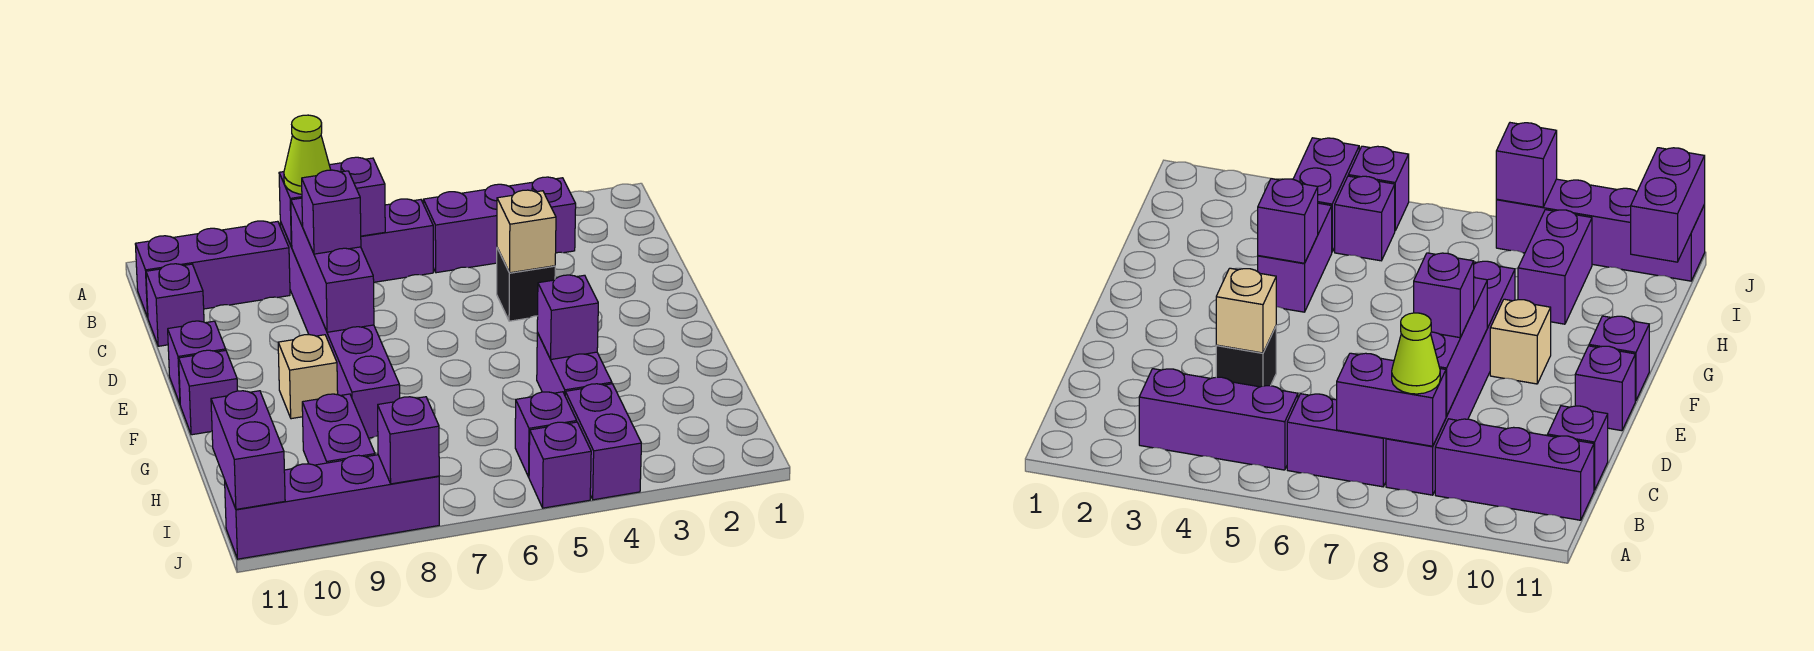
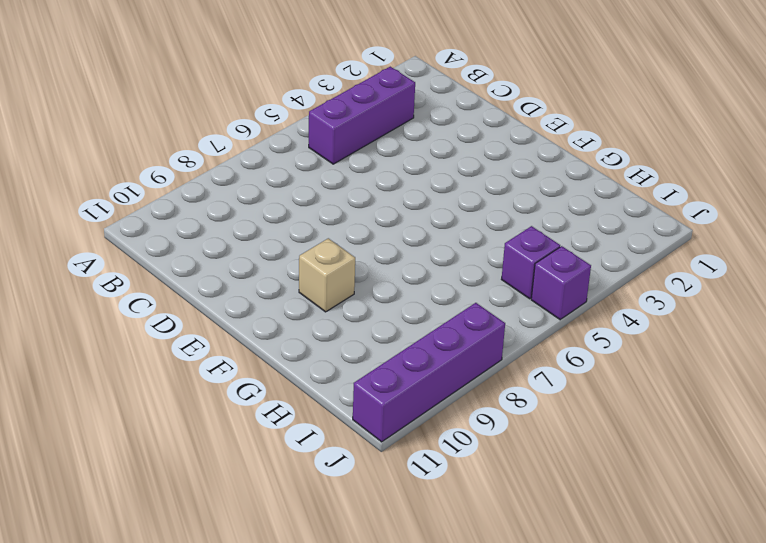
none -> purple 1x2 brick [361,199,433,282]
none -> purple 1x6 brick [280,222,400,438]
none -> purple 1x3 brick [135,221,290,317]

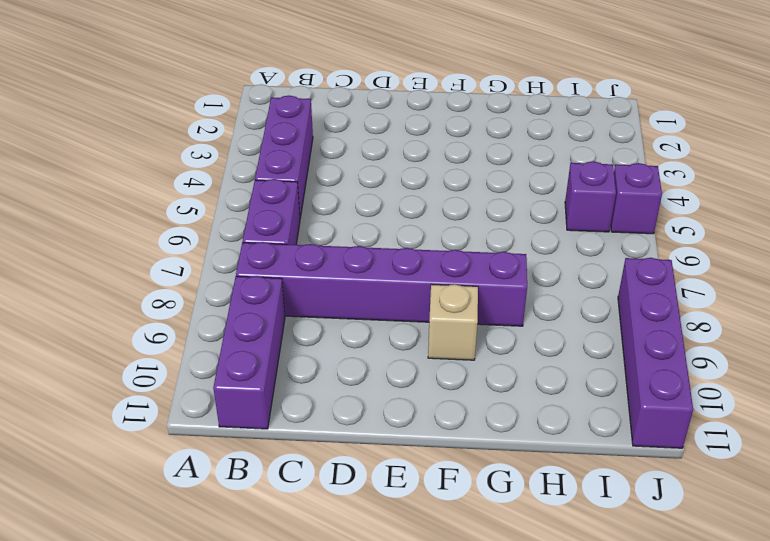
none -> purple 1x1 brick [146,264,204,346]
none -> black 1x1 brick [497,248,555,321]
none -> purple 1x1 brick [168,321,226,404]

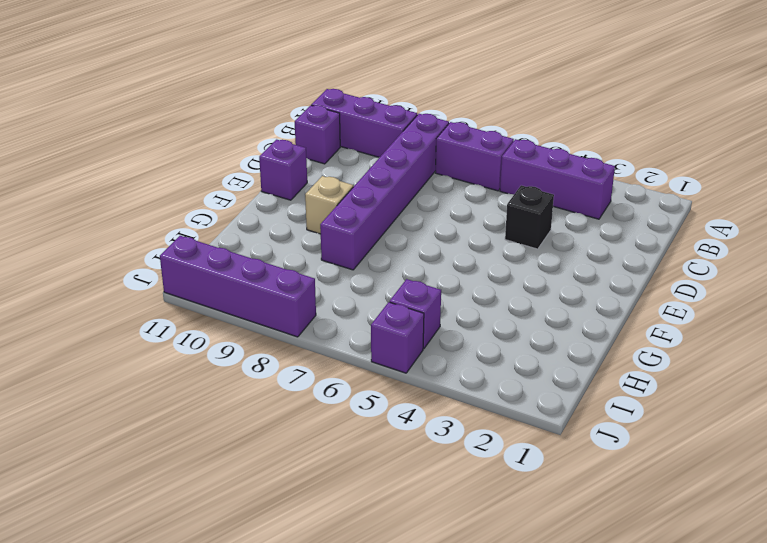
none -> purple 1x1 brick [179,350,238,435]
none -> purple 1x2 brick [537,333,612,395]
none -> purple 1x2 brick [302,394,375,465]

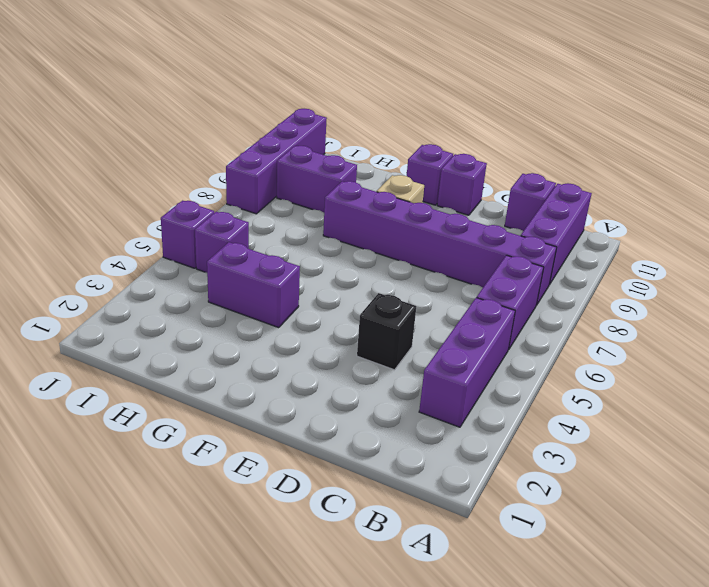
none -> purple 1x2 brick [565,384,641,500]
none -> purple 1x2 brick [279,157,385,247]
none -> purple 1x3 brick [291,198,374,332]

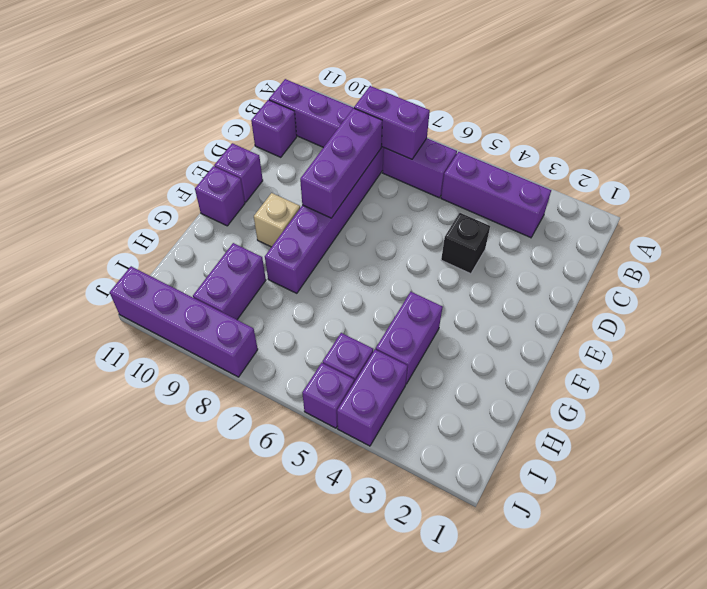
none -> tan 1x1 brick [497,190,556,273]
none -> purple 1x1 brick [537,275,598,359]
none -> purple 1x2 brick [211,391,285,509]

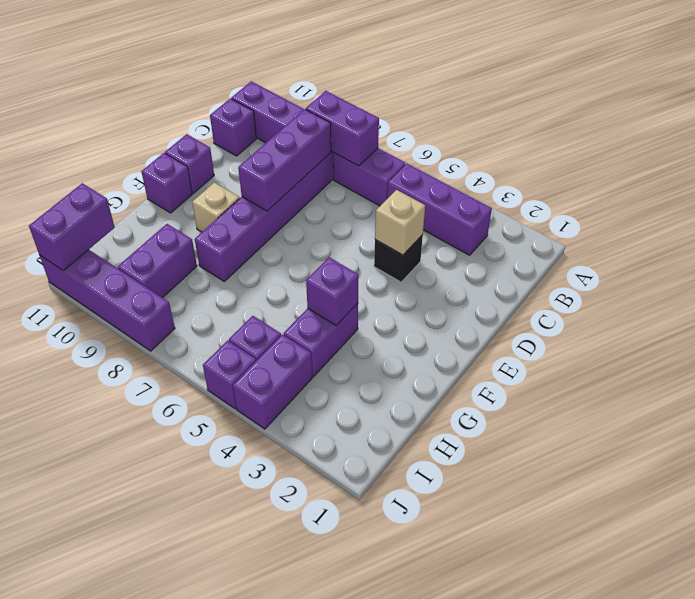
none -> purple 1x1 brick [378,397,439,484]
none -> lime 1x1 cone [284,115,331,194]
none -> purple 1x1 brick [302,170,361,254]

